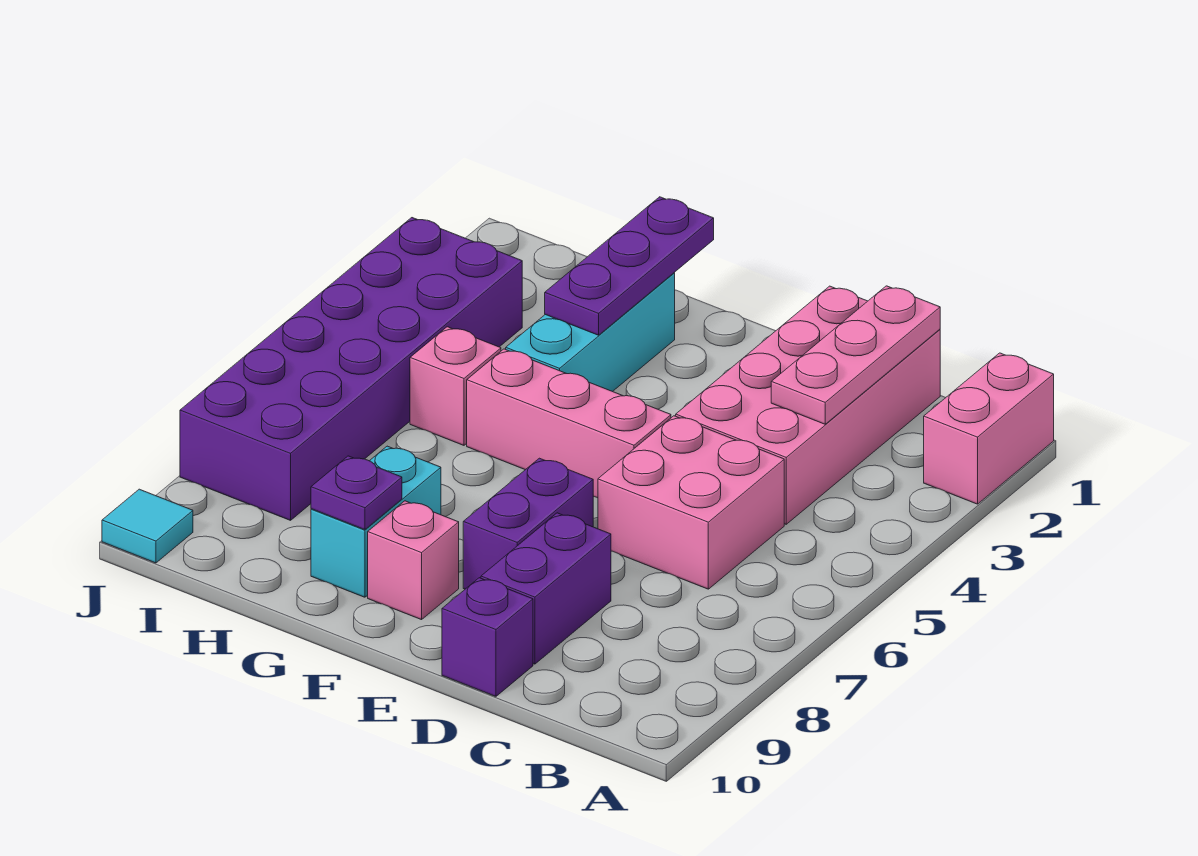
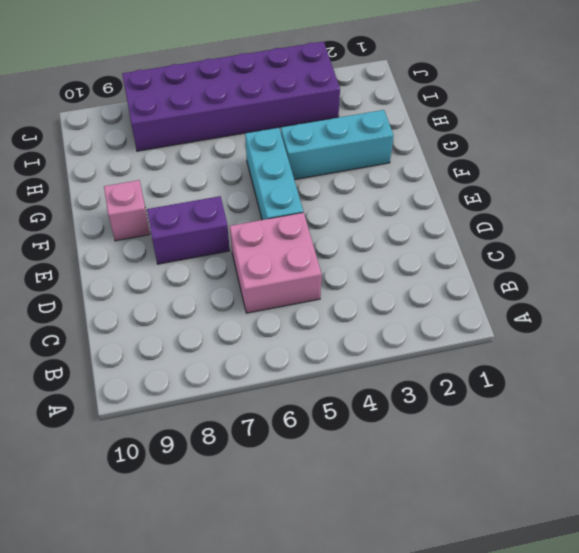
cyan 1x3 brick [245,128,303,220] -> pink 1x3 brick [467,349,671,498]
none -> pink 1x2 brick [924,353,1054,504]
none -> pink 2x4 brick [676,286,940,524]
none -> purple 1x2 brick [481,513,611,664]

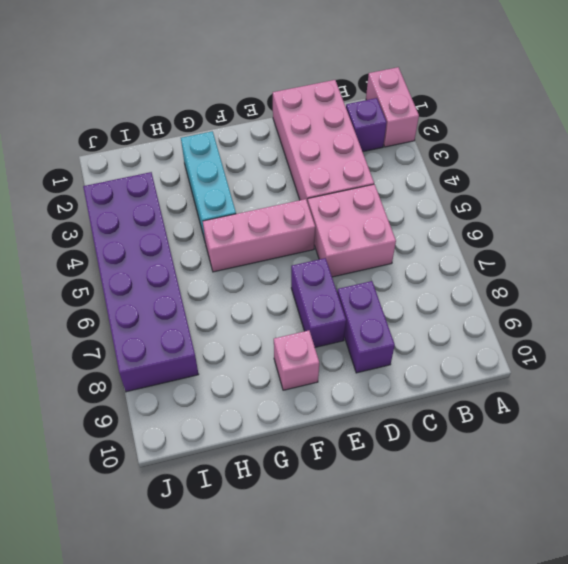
purple 1x1 brick [346,98,387,152] -> purple 1x1 brick moved to [442,578,533,696]
none -> cyan 1x2 brick [311,446,441,597]
none -> pink 1x1 brick [410,327,501,445]
none -> cyan 1x1 tile [102,489,193,563]

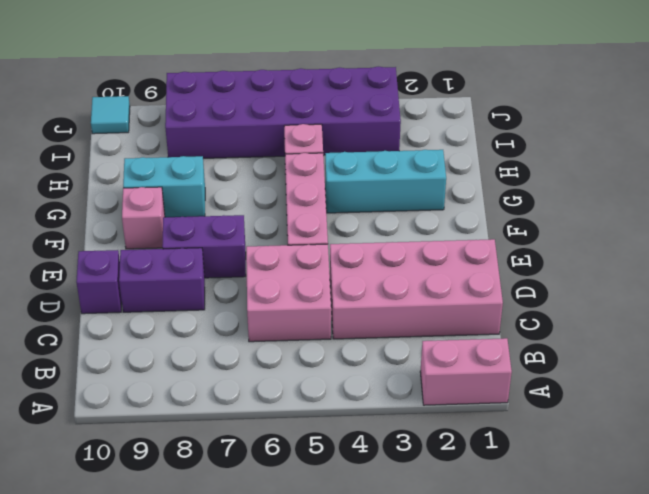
none -> pink 1x3 plate [771,286,940,424]
none -> purple 1x3 plate [545,197,714,335]
none -> purple 1x1 plate [311,456,402,530]

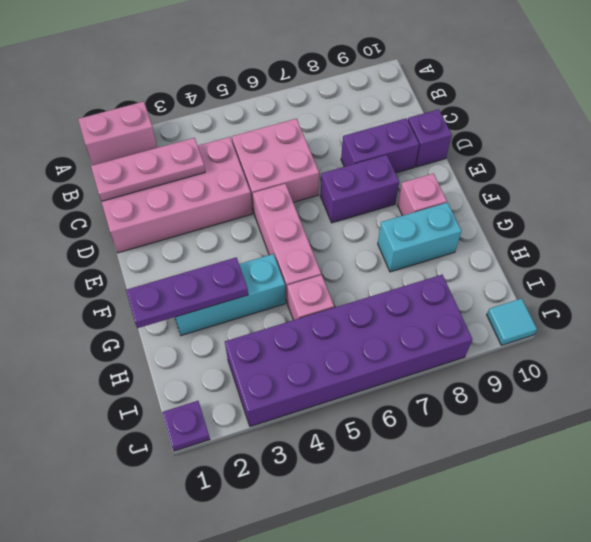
purple 1x1 plate [162,401,210,451] -> purple 1x1 plate moved to [311,456,402,530]

